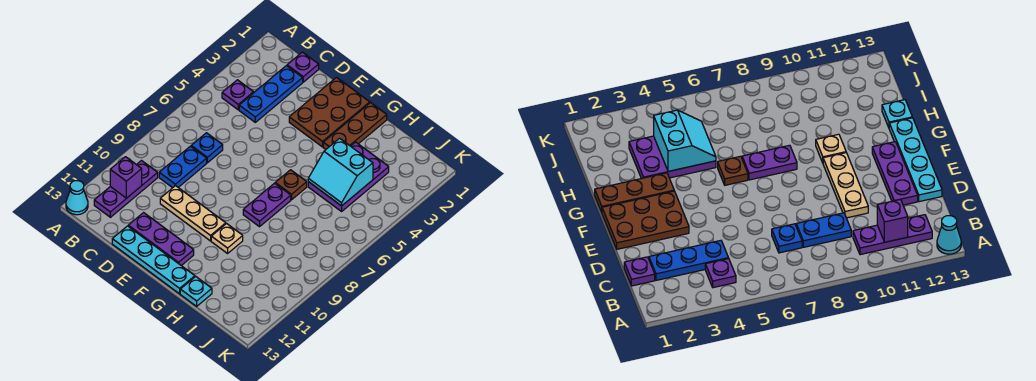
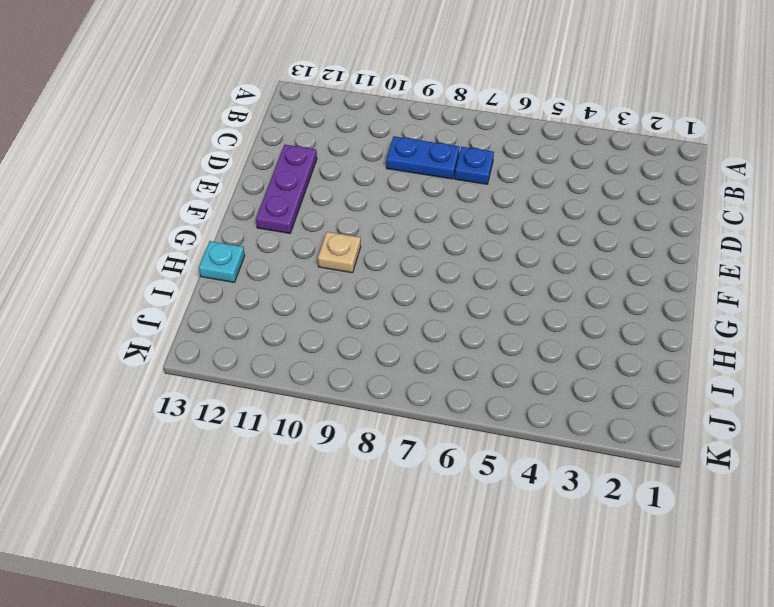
none -> cyan 1x1 cone [66,181,88,215]
none -> purple 1x1 plate [222,80,254,110]
none -> purple 1x3 plate [94,161,158,217]

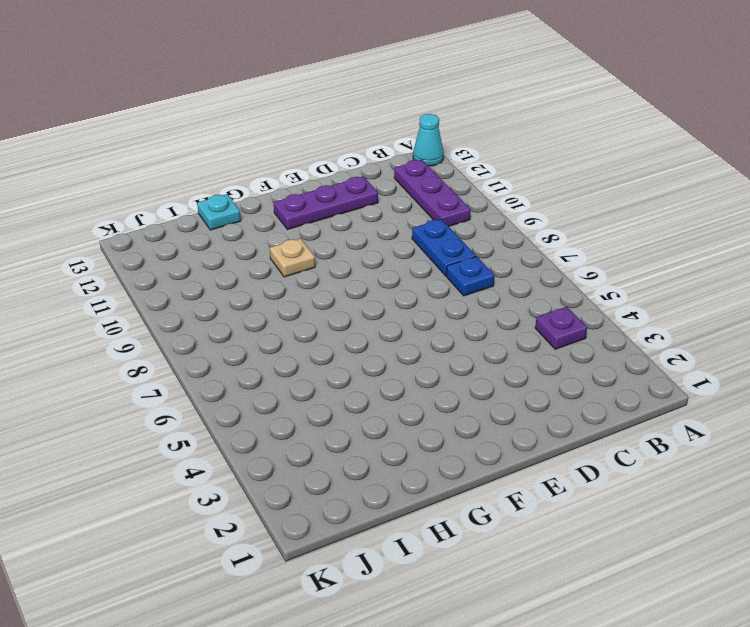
none -> purple 1x1 plate [287,52,319,82]
none -> blue 1x3 plate [239,66,303,122]
none -> tan 1x3 plate [160,186,226,241]

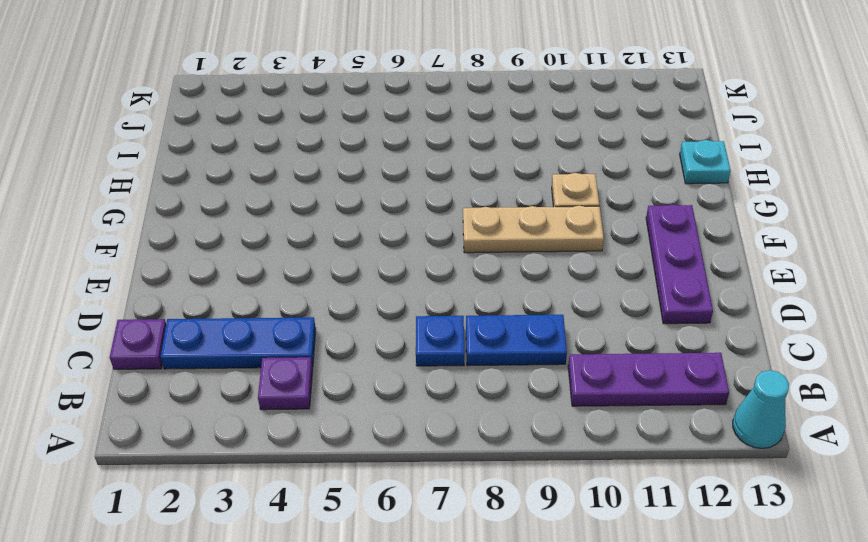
tan 1x3 plate [463,206,604,253] -> tan 1x3 plate turned to [160,186,226,241]
none -> cyan 1x4 plate [112,226,195,294]
none -> brown 2x3 plate [289,77,370,147]
none -> brown 1x3 plate [323,103,387,149]

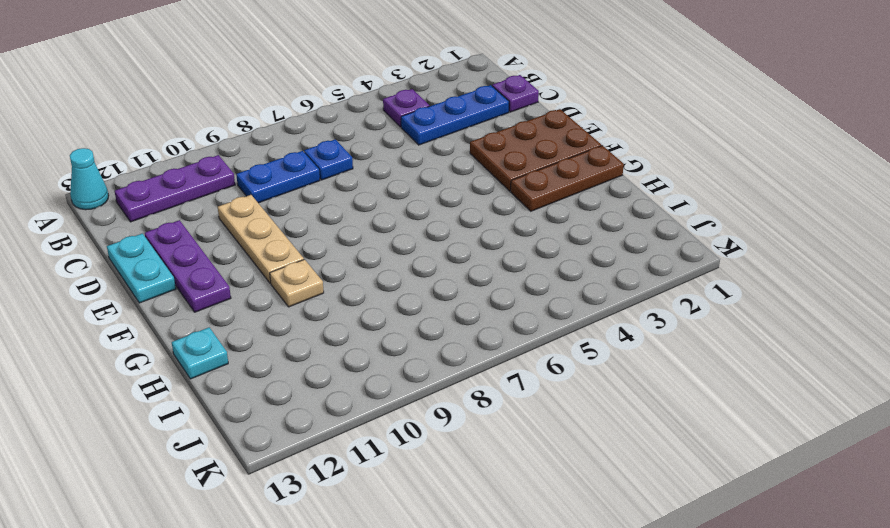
cyan 1x2 plate [107,233,176,303] -> cyan 1x4 plate [112,226,195,294]
none -> brown 1x1 plate [275,170,307,200]
none -> purple 1x2 plate [243,183,291,227]
none -> purple 2x3 plate [308,142,389,211]

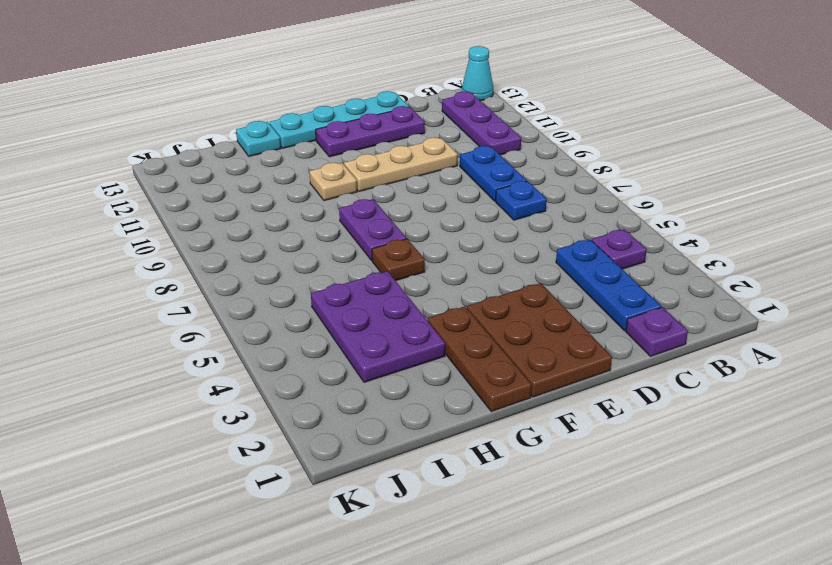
none -> purple 1x1 brick [110,157,142,198]
none -> cyan 2x2 slope [308,138,373,206]

